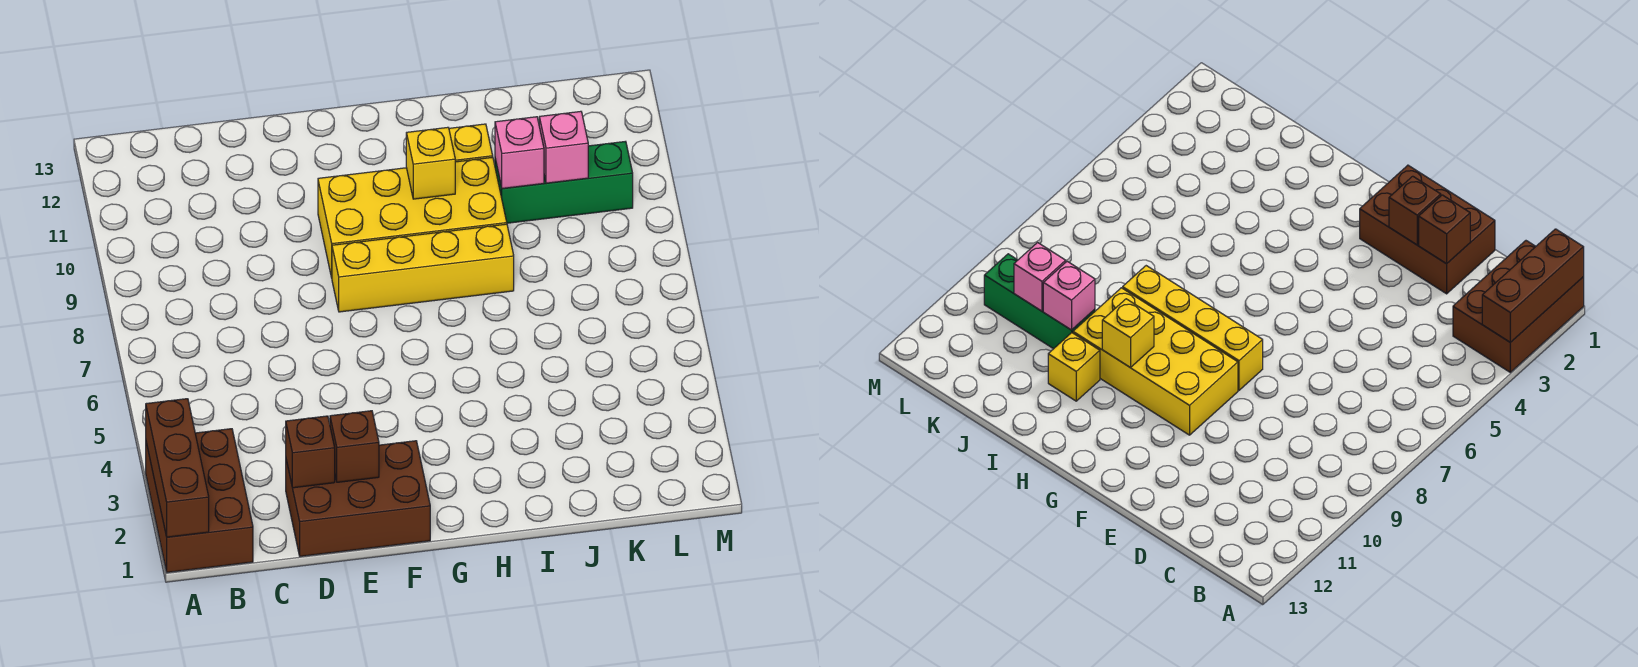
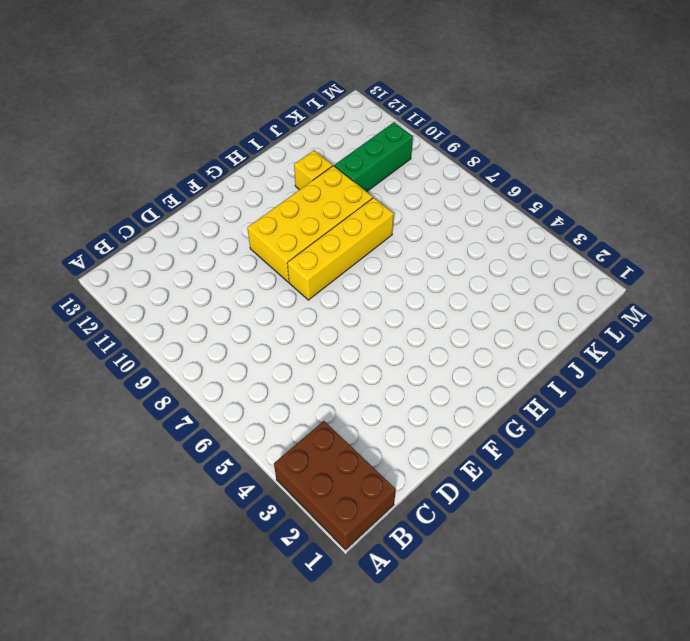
none -> brown 2x3 brick [286,441,430,556]
none -> brown 1x3 brick [146,399,209,537]
none -> brown 1x1 brick [286,416,335,488]

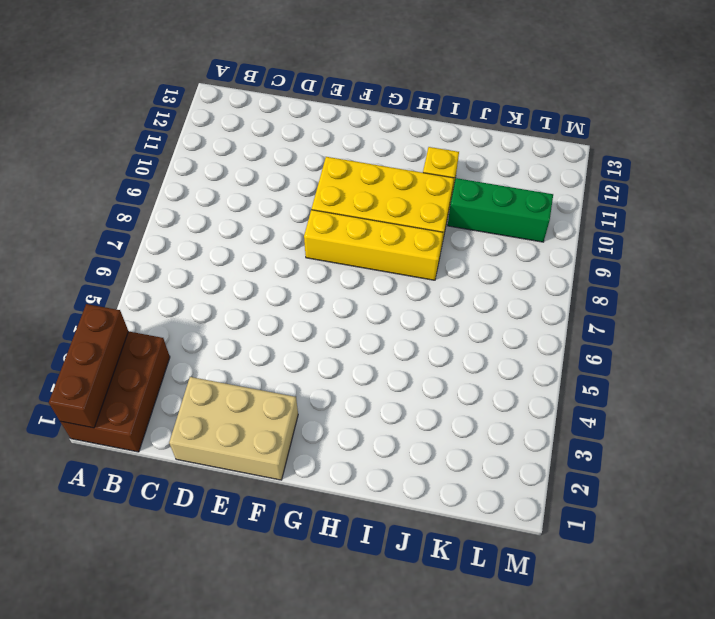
tan 2x3 brick [169,377,298,480] -> brown 2x3 brick [286,441,430,556]
none -> brown 1x1 brick [286,416,335,488]
none -> brown 1x1 brick [330,411,379,482]
none -> yellow 1x1 brick [406,127,455,199]

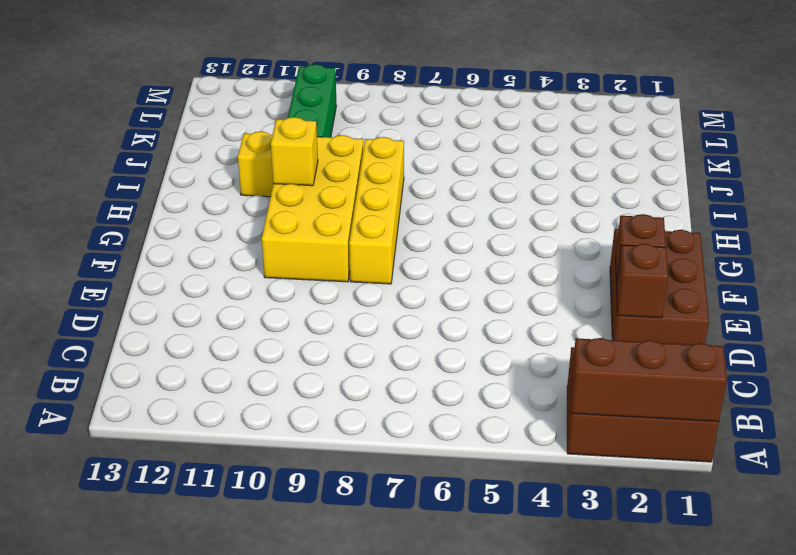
none -> pink 1x1 brick [495,117,544,188]
none -> pink 1x1 brick [539,111,588,183]

